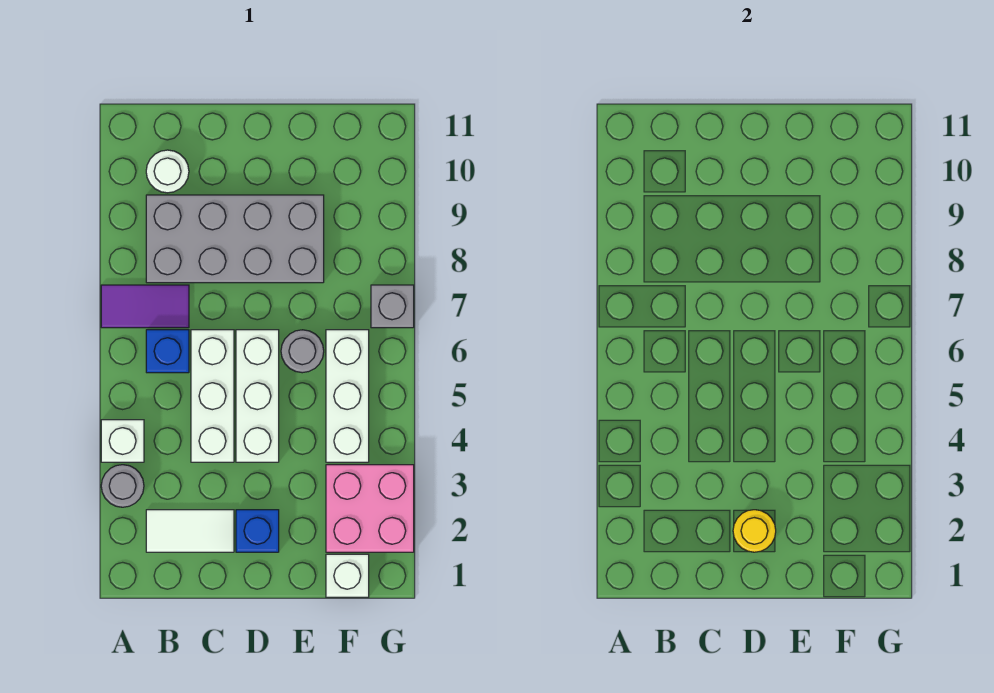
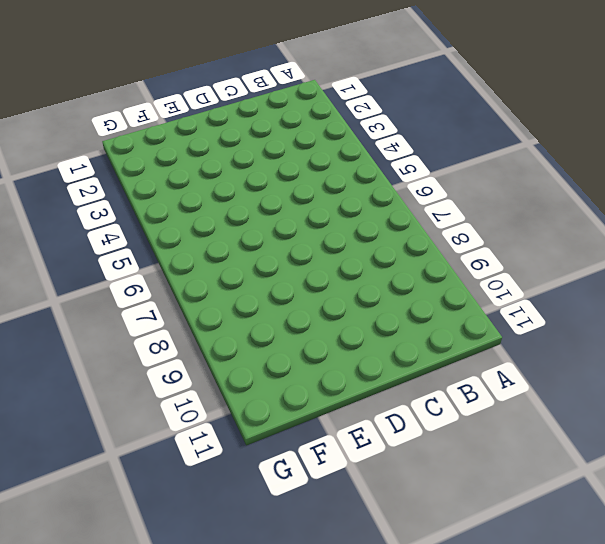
none -> grey 1x1 round brick [101,465,144,507]
none -> white 1x1 brick [101,420,144,462]
none -> purple 1x2 tile [101,285,189,328]

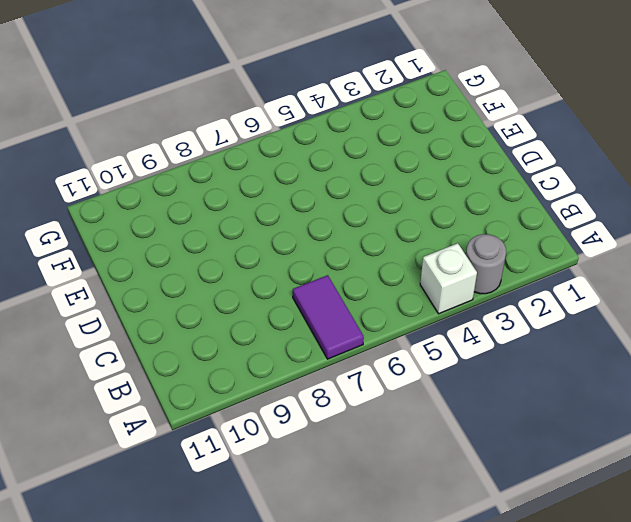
none -> white 1x2 tile [146,510,234,552]
none -> blue 1x1 brick [146,330,189,373]
none -> grey 2x4 brick [146,195,324,283]

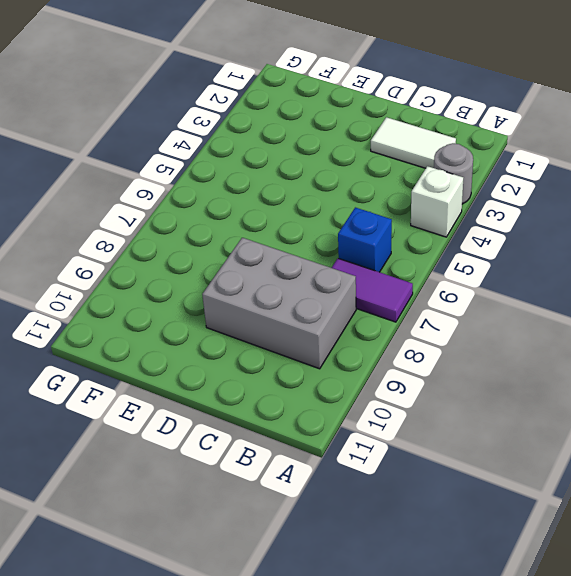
grey 2x3 brick [202,238,356,369] -> grey 2x4 brick [146,195,324,283]
none -> white 1x1 round brick [146,150,189,193]
none -> white 1x3 brick [191,330,234,462]
none -> blue 1x1 brick [236,510,279,552]

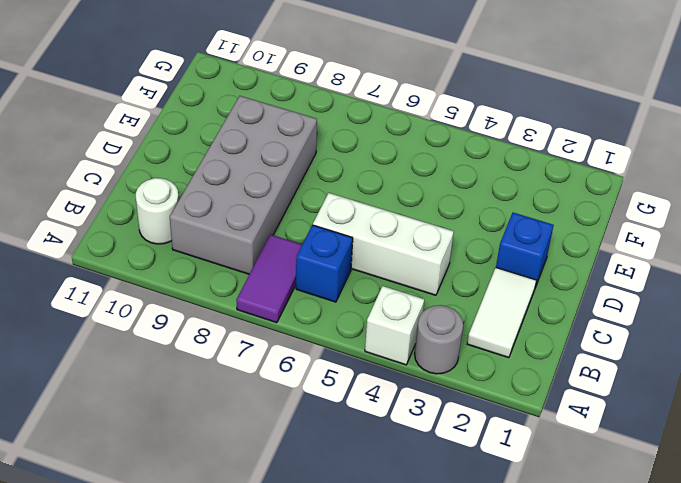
none -> white 1x3 brick [236,330,279,462]
none -> grey 1x1 round brick [281,330,324,373]
none -> white 1x1 brick [326,554,369,597]

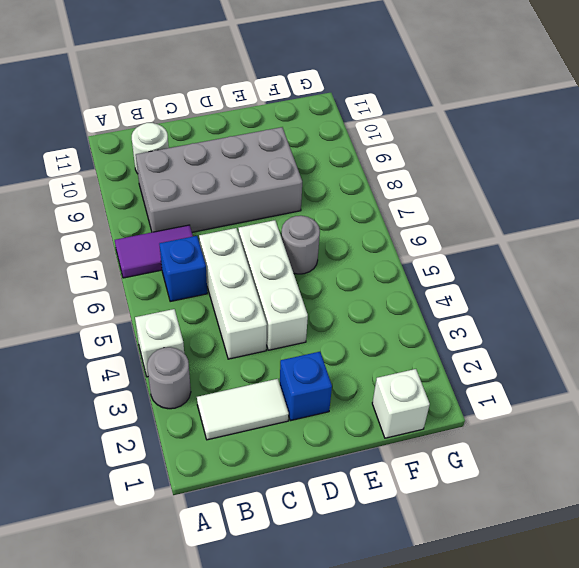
none -> pink 2x2 brick [326,465,414,552]
none -> white 1x3 brick [326,330,369,462]
none -> grey 1x1 brick [371,285,414,328]

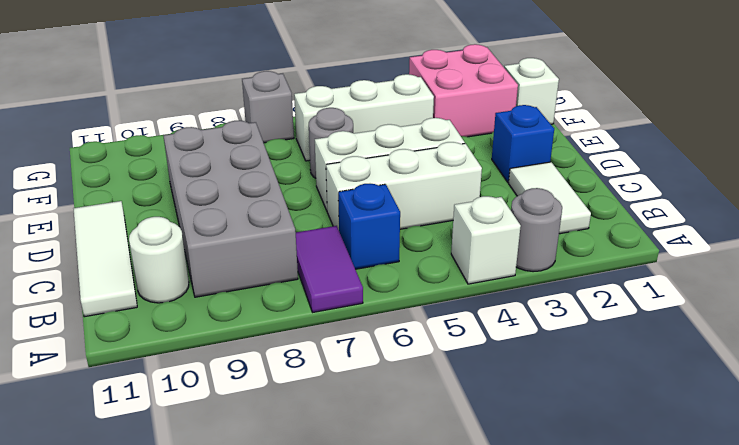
white 1x3 tile [73,201,137,317] -> none
none -> yellow 1x1 round brick [733,510,776,552]

